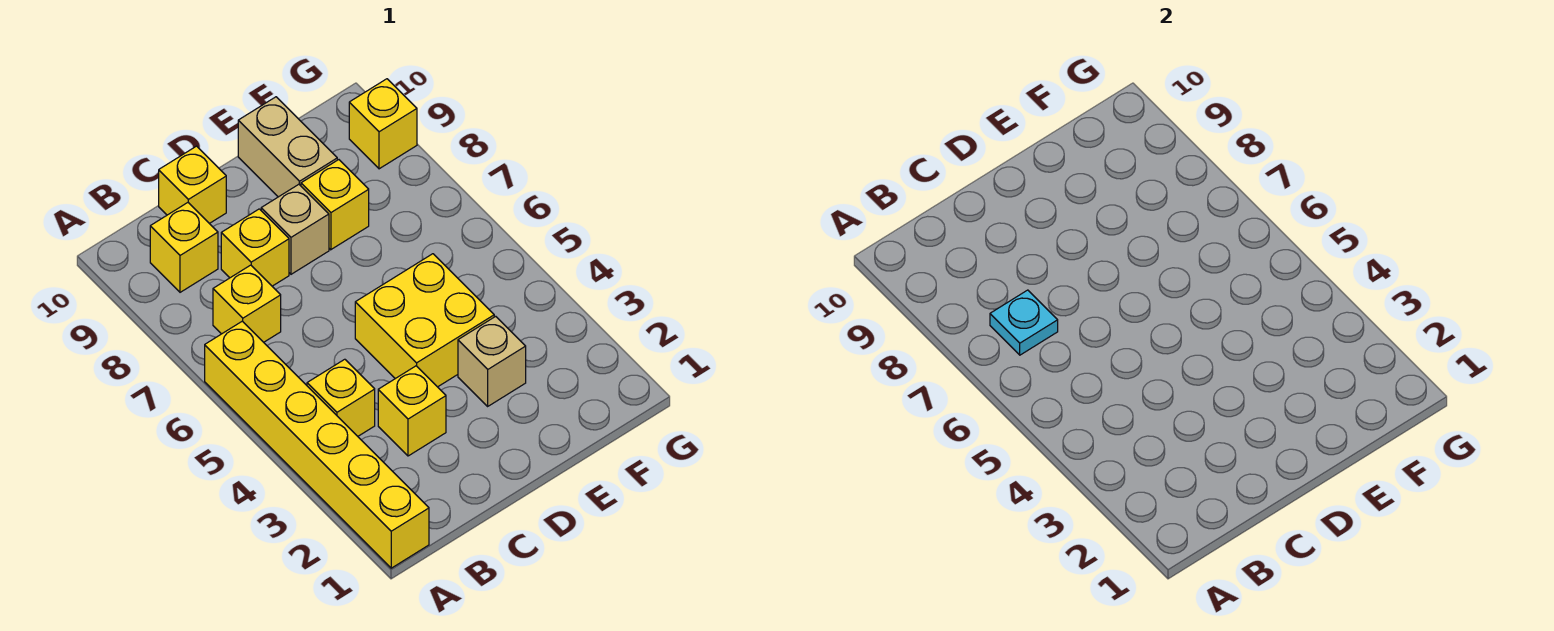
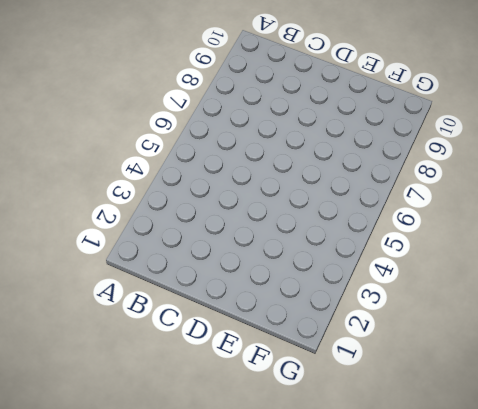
none -> yellow 1x6 brick [205,321,429,568]
none -> yellow 1x1 brick [307,359,375,436]
none -> yellow 1x1 brick [213,265,281,342]

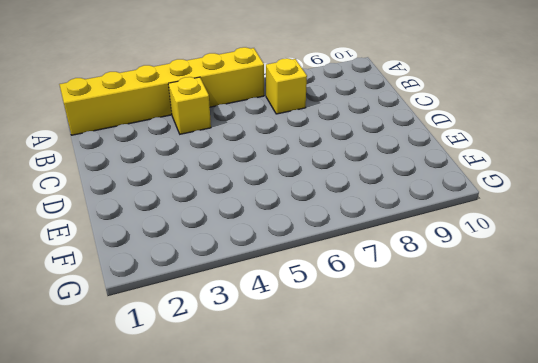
none -> yellow 1x1 brick [150,203,218,292]
none -> yellow 1x1 brick [378,366,446,456]
none -> yellow 1x1 brick [221,209,289,286]

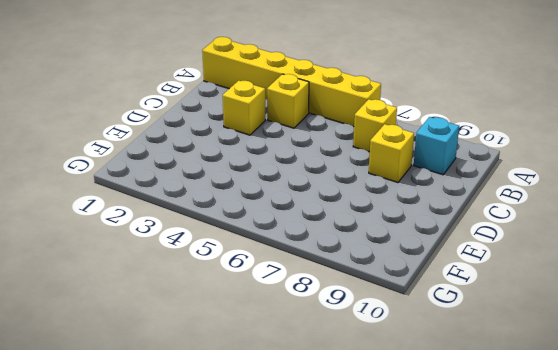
cyan 1x1 brick [414,117,459,175] -> yellow 1x1 brick [150,203,218,292]
none -> yellow 1x1 brick [159,146,226,224]
none -> yellow 2x2 brick [355,254,494,387]
none -> tan 1x1 brick [261,184,329,274]

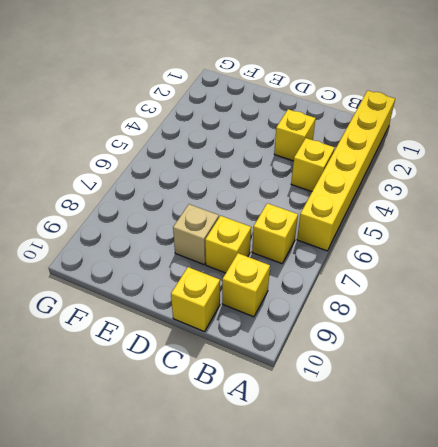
none -> yellow 2x2 brick [355,254,494,387]
none -> tan 1x1 brick [458,316,526,406]
none -> yellow 1x1 brick [301,160,369,250]

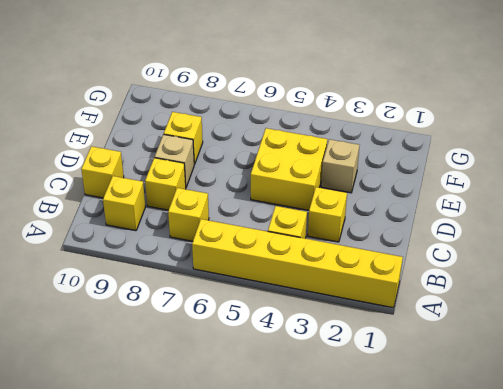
none -> tan 1x2 brick [238,97,337,197]
none -> yellow 1x1 brick [349,79,417,169]
none -> cyan 1x1 plate [990,290,1058,355]

